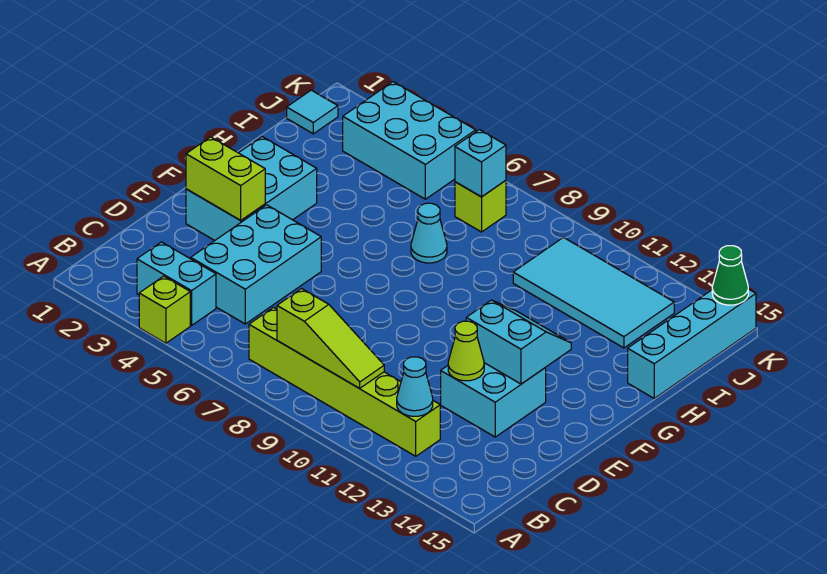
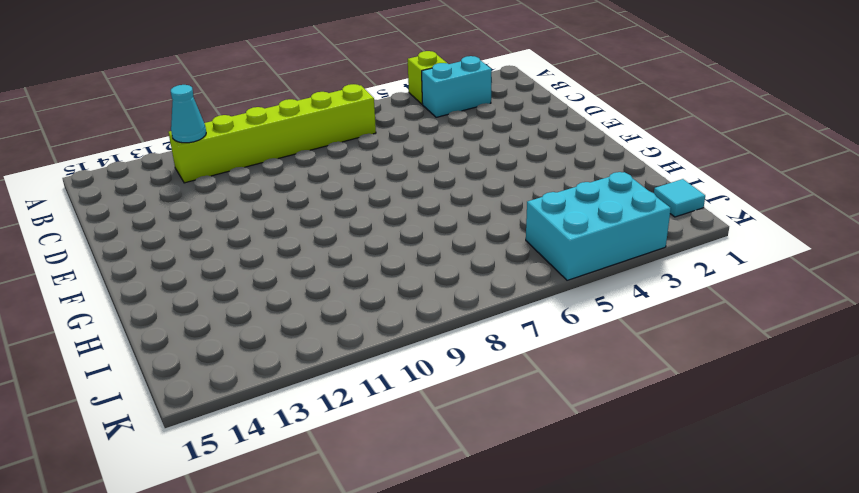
none -> cyan 2x3 brick [191,205,321,324]
none -> cyan 2x2 brick [441,363,546,437]
none -> cyan 2x3 brick [186,137,317,240]

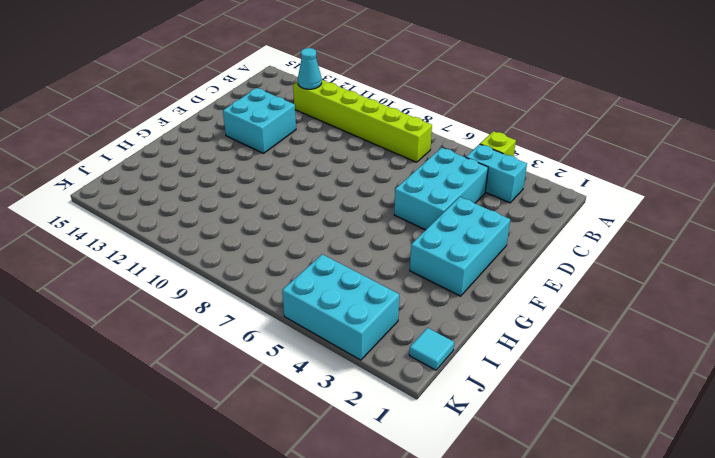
none -> cyan 1x1 cone [411,203,447,263]
none -> cyan 1x4 brick [628,289,756,398]
none -> cyan 2x4 tile [513,238,674,348]

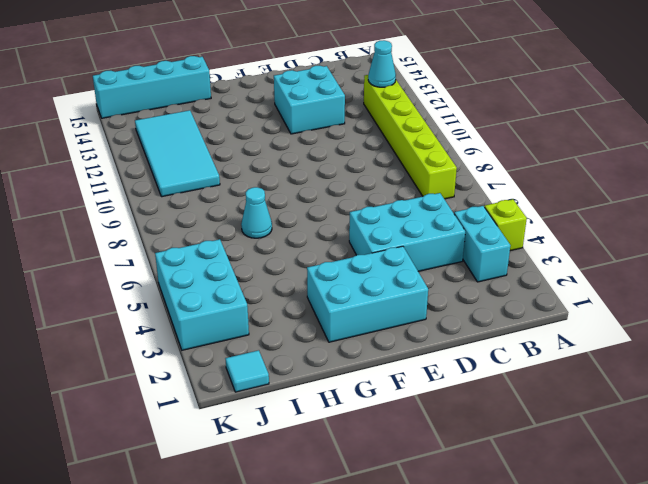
none -> lime 1x1 brick [455,180,506,232]
none -> lime 1x3 slope [277,289,384,388]
none -> lime 1x1 cone [448,321,484,381]

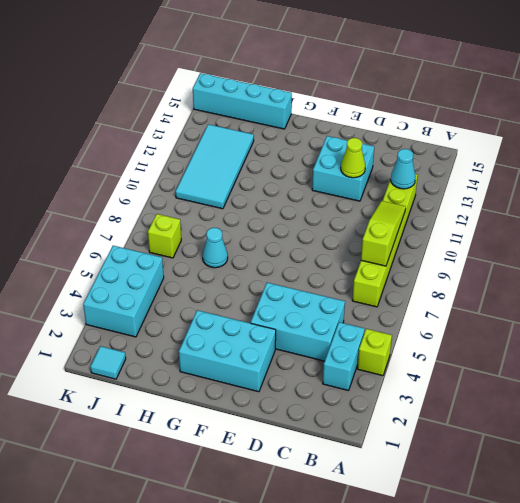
none -> lime 1x2 brick [186,137,265,220]
none -> cyan 2x2 slope [466,300,571,384]
none -> cyan 1x1 brick [455,130,506,197]

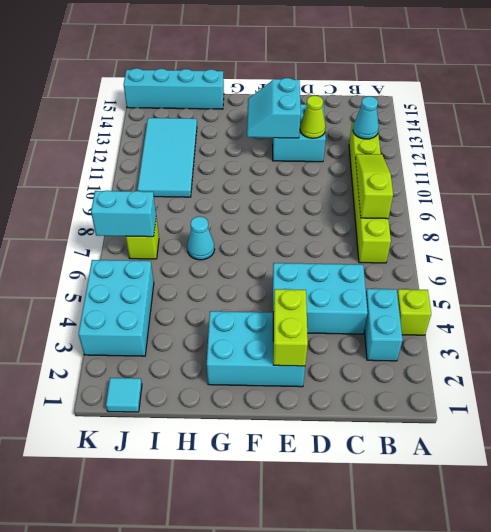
cyan 1x2 brick [91,190,156,237] -> cyan 1x1 brick [455,130,506,197]
none -> green 1x1 cone [712,246,748,305]

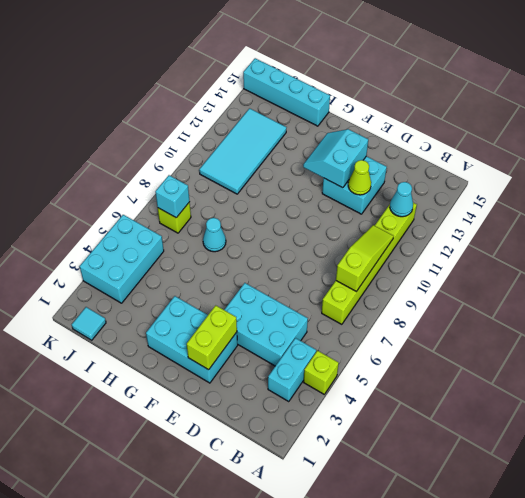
none -> green 1x1 cone [712,246,748,305]

